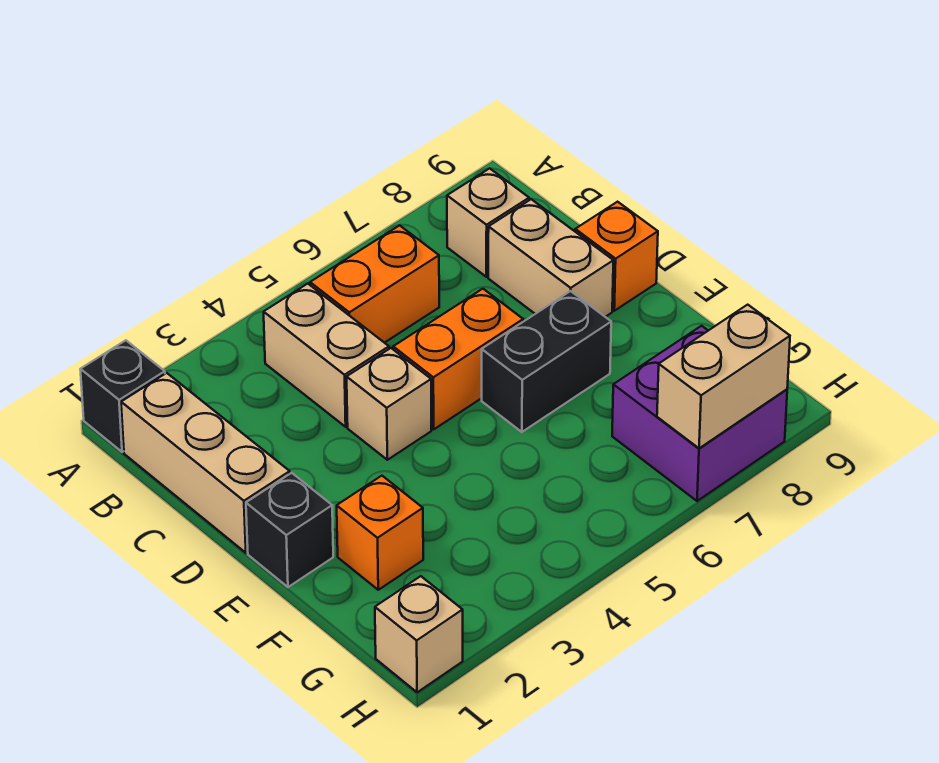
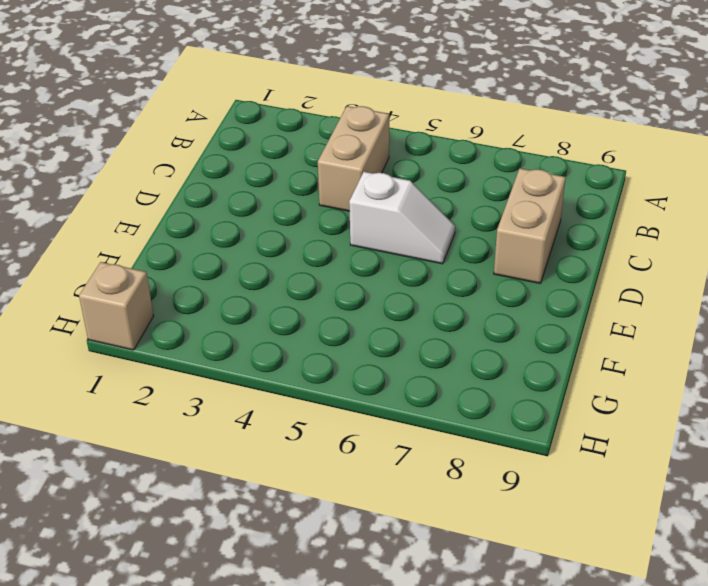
white 1x2 slope [349,172,455,264] -> orange 1x2 brick [393,289,523,429]
none -> black 1x1 brick [80,340,165,452]
none -> tan 1x3 brick [121,373,290,553]
none -> orange 1x2 brick [310,225,439,343]

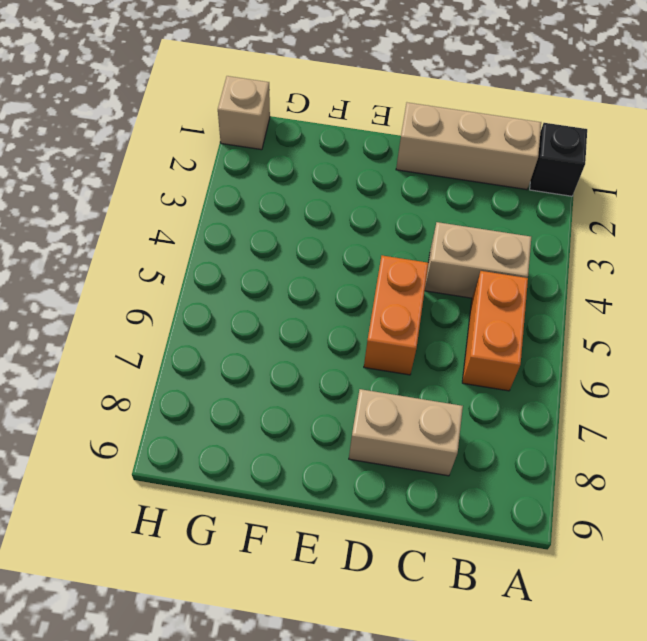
none -> tan 1x1 brick [447,168,529,277]
none -> tan 1x1 brick [347,348,431,460]
none -> orange 1x1 brick [575,202,658,311]

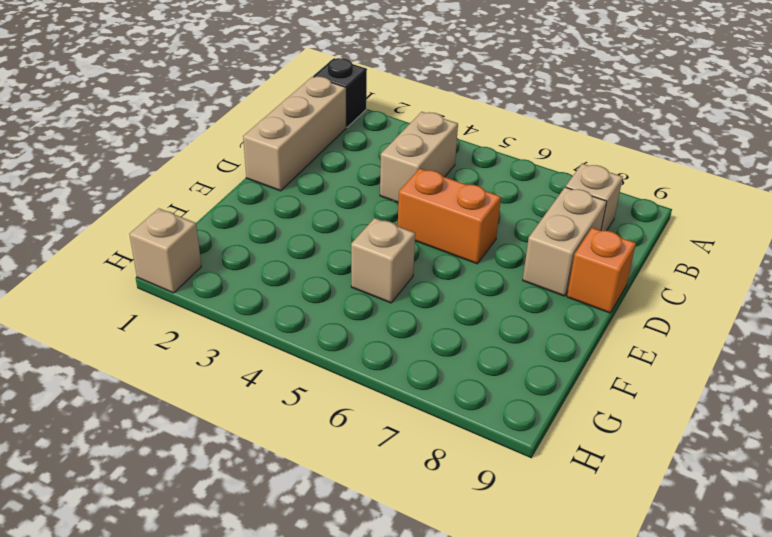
tan 1x1 brick [351,218,415,303] -> tan 1x1 brick moved to [347,348,431,460]
none -> orange 1x2 brick [310,225,439,343]
none -> black 1x1 brick [246,473,333,587]
none -> black 1x2 brick [482,291,611,432]

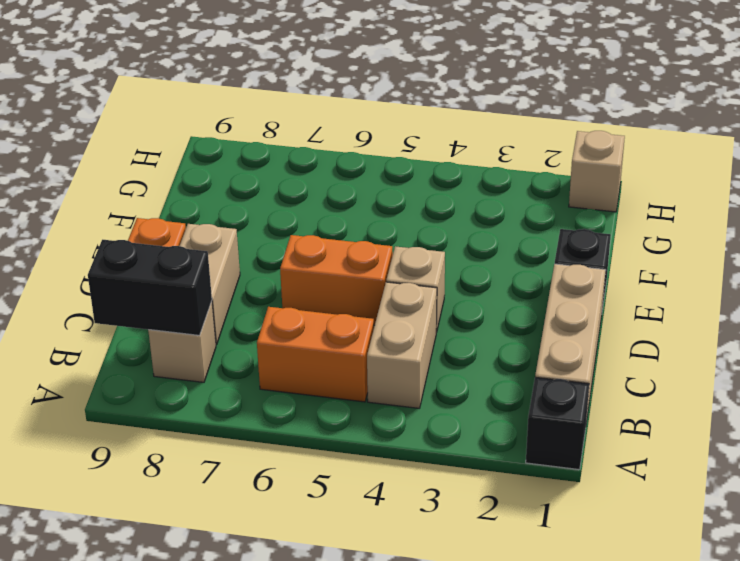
black 1x2 brick [88,240,212,335] -> black 1x2 brick moved to [482,291,611,432]
none -> orange 1x1 brick [337,476,423,590]
none -> purple 2x2 brick [612,326,787,501]
none -> tan 1x2 brick [657,305,790,448]

